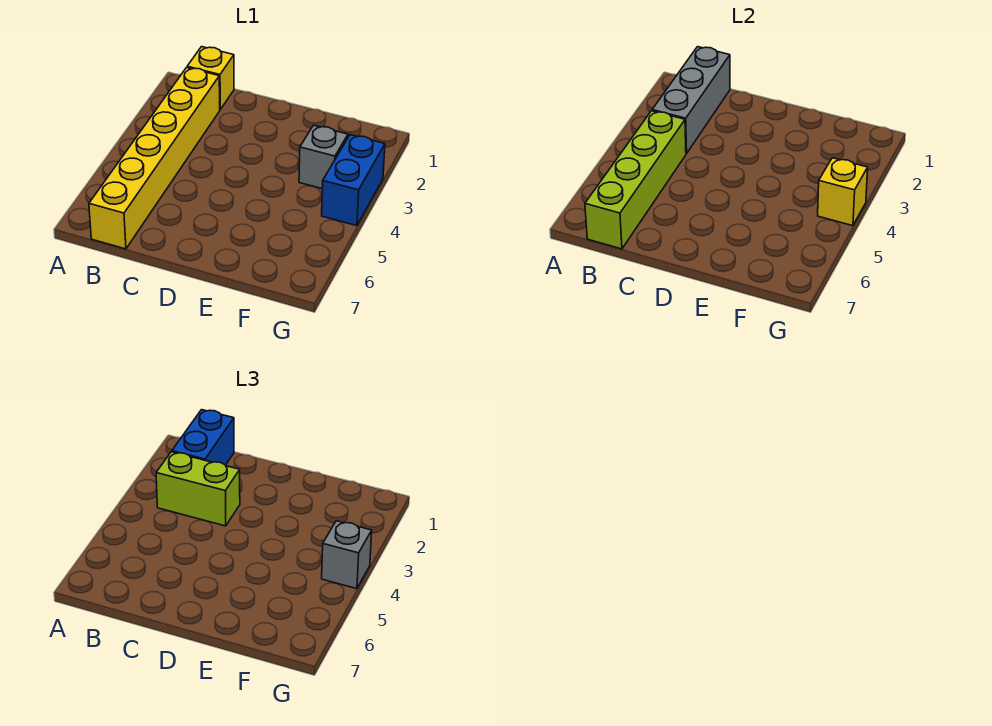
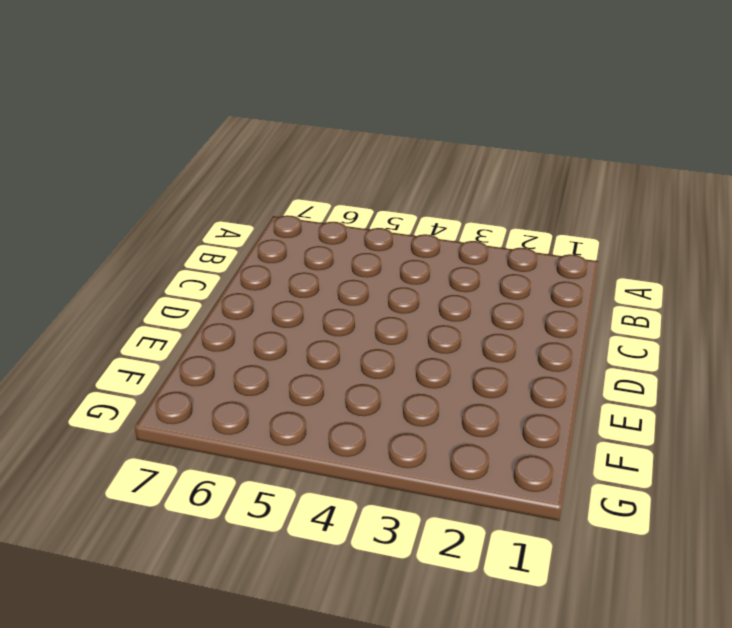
none -> yellow 1x1 brick [187,47,234,109]
none -> yellow 1x6 brick [89,67,220,249]

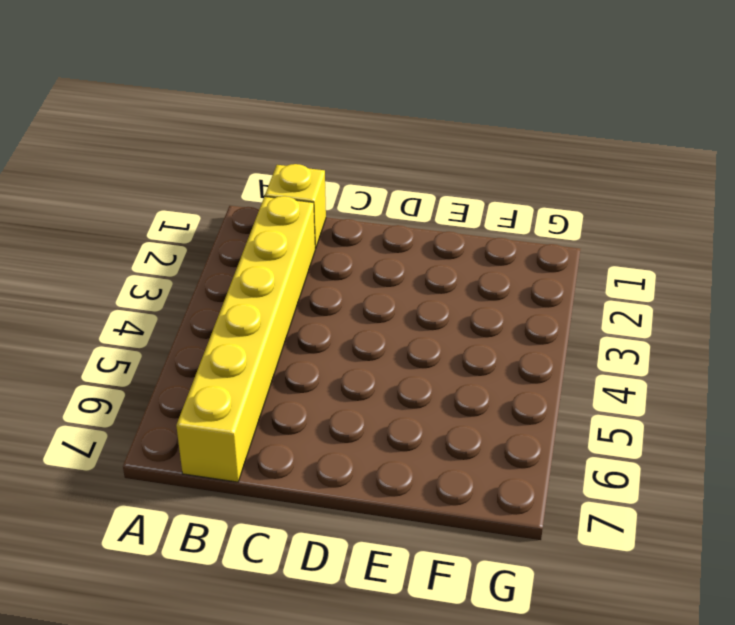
none -> grey 1x1 brick [299,125,348,189]
none -> blue 1x2 brick [322,135,385,226]

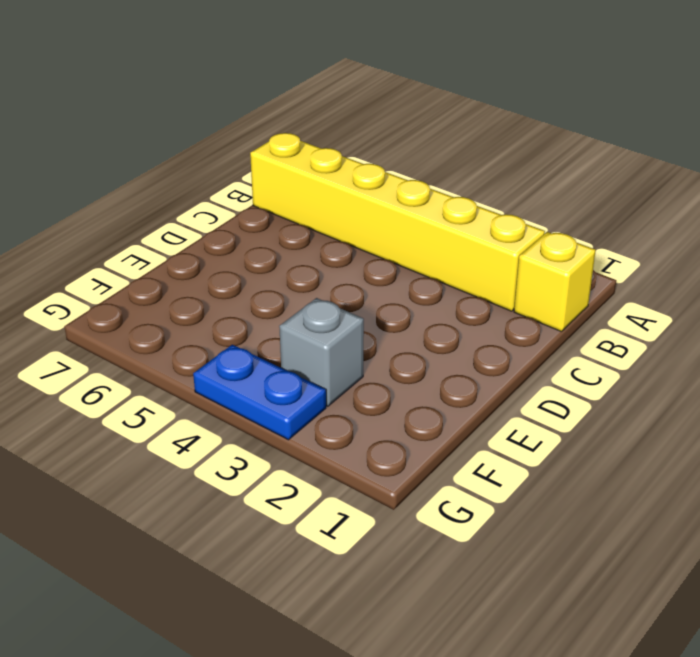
blue 1x2 plate [193,345,326,440] -> blue 1x2 brick [322,135,385,226]
none -> grey 1x3 brick [652,47,730,154]
none -> lime 1x4 brick [585,111,686,249]

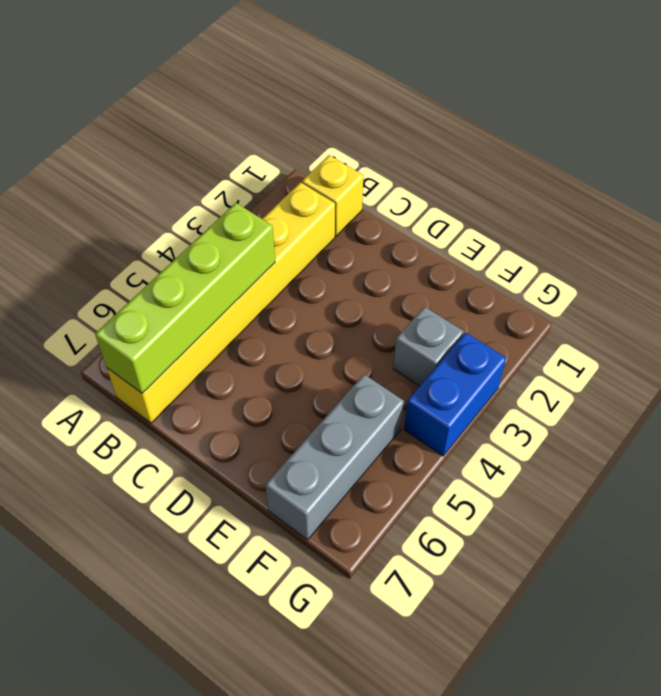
grey 1x3 brick [265,374,404,540] -> grey 1x3 brick moved to [652,47,730,154]
none -> yellow 1x1 brick [818,158,868,226]
none -> blue 1x2 brick [172,410,234,465]

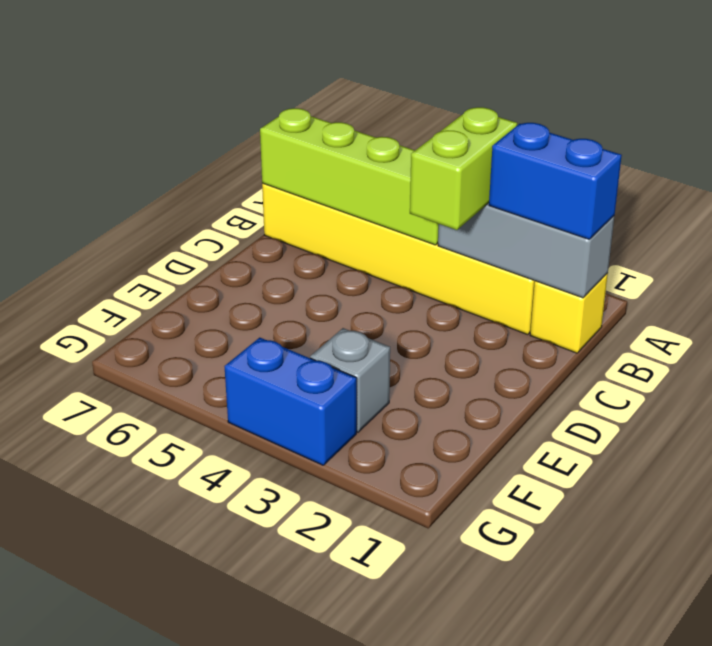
none -> yellow 1x1 brick [818,158,868,226]
none -> grey 1x1 brick [322,521,372,589]

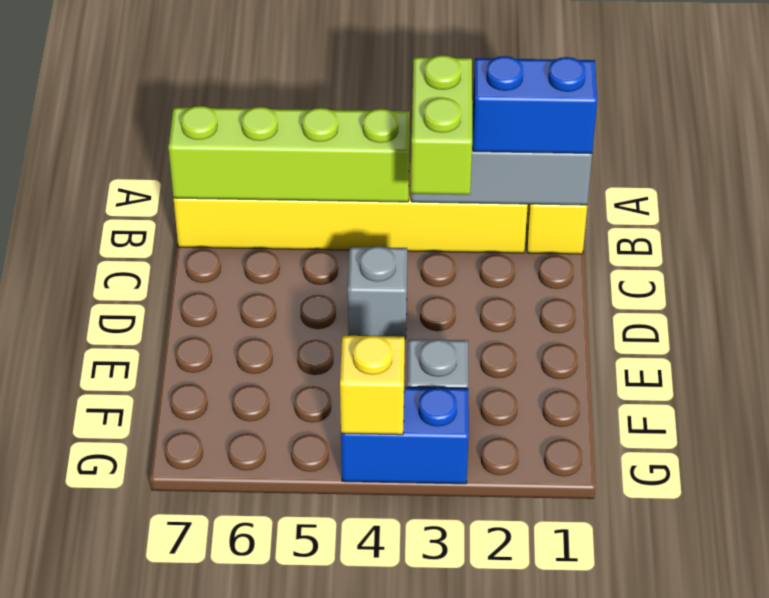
grey 1x1 brick [348,246,407,339] -> grey 1x1 brick moved to [322,521,372,589]

